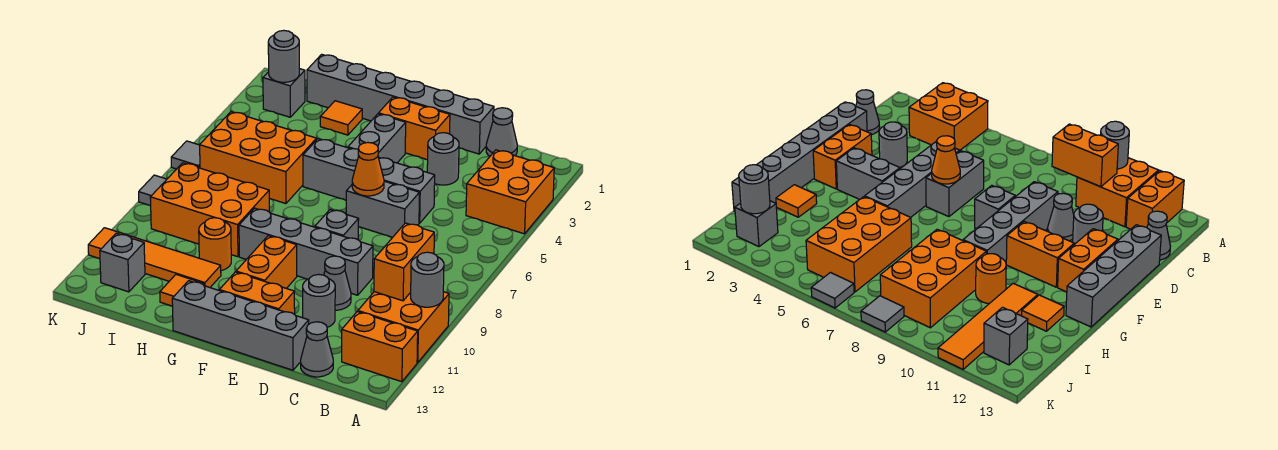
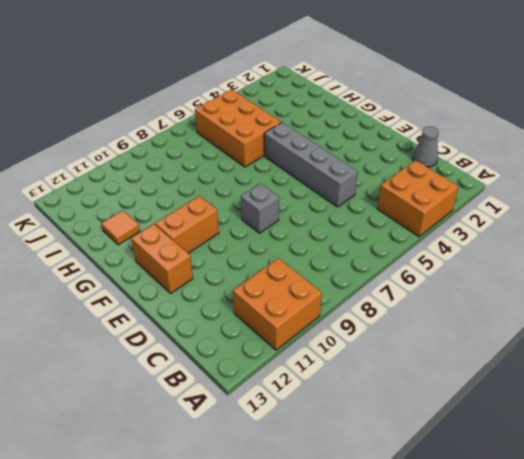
none -> orange 1x2 brick [342,312,418,382]
none -> grey 1x1 cone [301,322,333,377]
none -> grey 1x6 brick [307,54,494,154]
none -> grey 1x1 round brick [427,133,459,185]

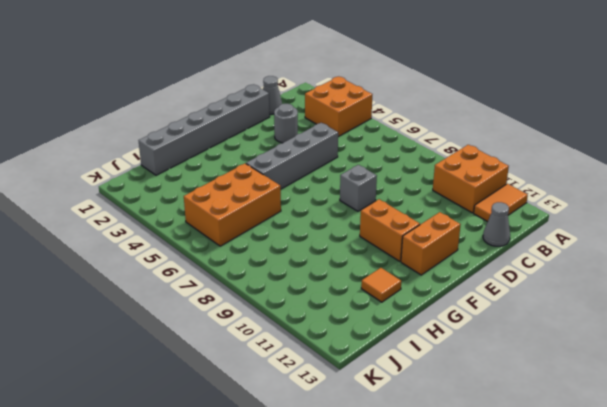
orange 1x2 tile [474,184,528,222] -> orange 1x2 brick [342,312,418,382]
none -> grey 1x2 brick [346,181,419,237]
none -> grey 1x4 brick [239,208,373,295]
none -> grey 1x1 cone [324,256,351,310]
none -> grey 1x1 round brick [303,274,335,327]

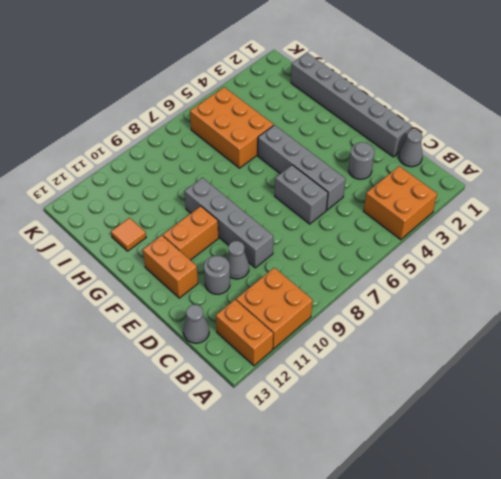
none -> grey 1x4 brick [172,281,309,370]
none -> orange 1x2 brick [379,97,450,160]
none -> grey 1x1 brick [315,209,359,240]
none -> grey 1x2 brick [348,114,406,163]

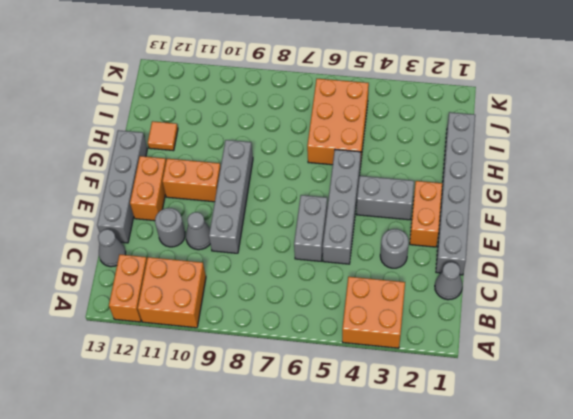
none -> grey 1x1 brick [315,209,359,240]
none -> orange 1x1 tile [320,101,362,135]
none -> orange 2x3 brick [150,163,269,257]
none -> orange 1x1 round brick [199,218,231,271]

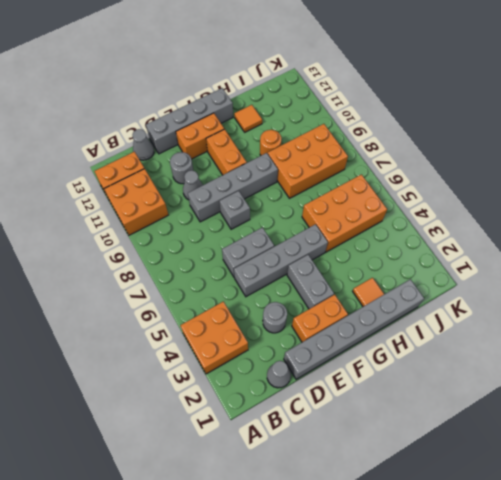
none -> orange 1x4 tile [88,228,221,287]
none -> grey 1x1 brick [263,69,305,117]
none -> grey 1x1 brick [100,233,145,292]
none -> grey 1x1 tile [171,141,200,169]

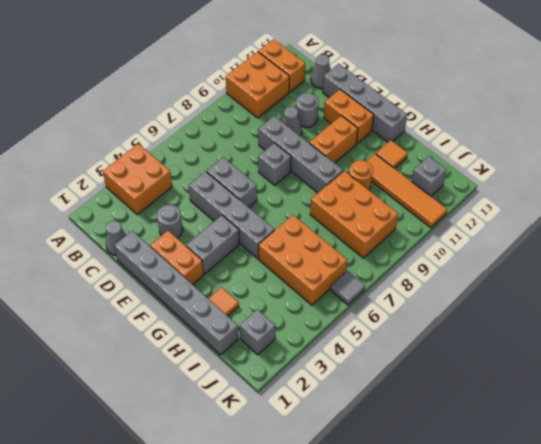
none -> grey 1x1 tile [139,175,167,206]
none -> grey 1x1 round brick [411,252,444,307]
none -> orange 1x2 brick [374,223,434,301]
none -> orange 1x1 cone [352,143,384,196]

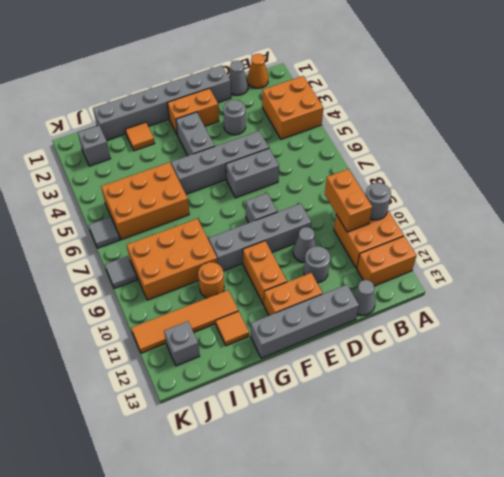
orange 1x1 cone [247,54,269,88] -> orange 1x1 cone moved to [352,143,384,196]
none -> grey 1x1 round brick [268,30,299,82]

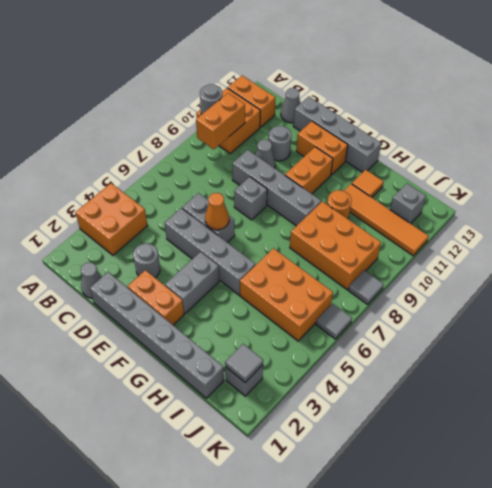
grey 1x1 tile [225,344,263,383] -> grey 1x1 round brick [268,30,299,82]
none -> orange 1x1 tile [320,101,362,135]

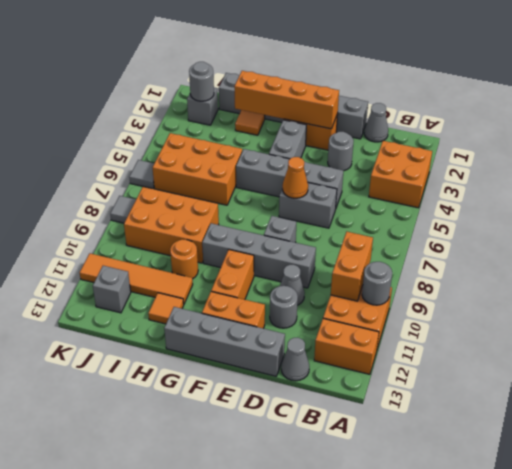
orange 1x4 brick [234,71,339,129] -> none

